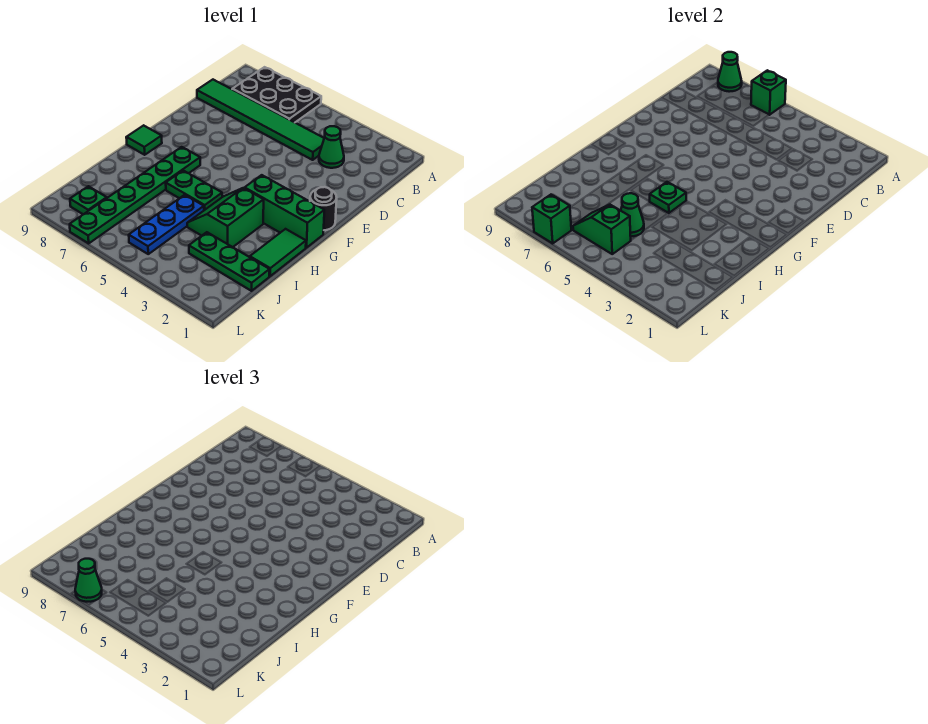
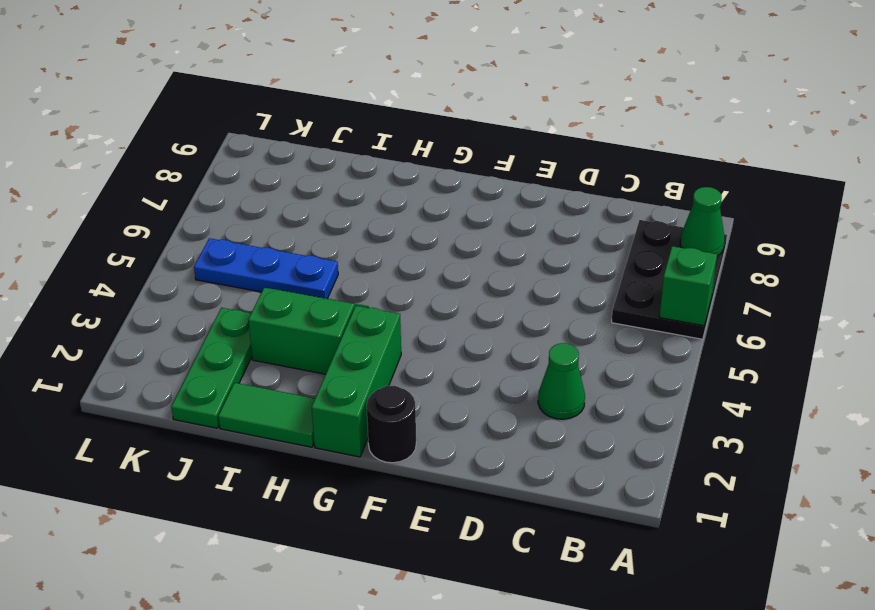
none -> green 1x6 tile [197,80,324,160]
none -> green 1x6 plate [70,147,200,243]
none -> green 1x1 tile [126,125,162,155]

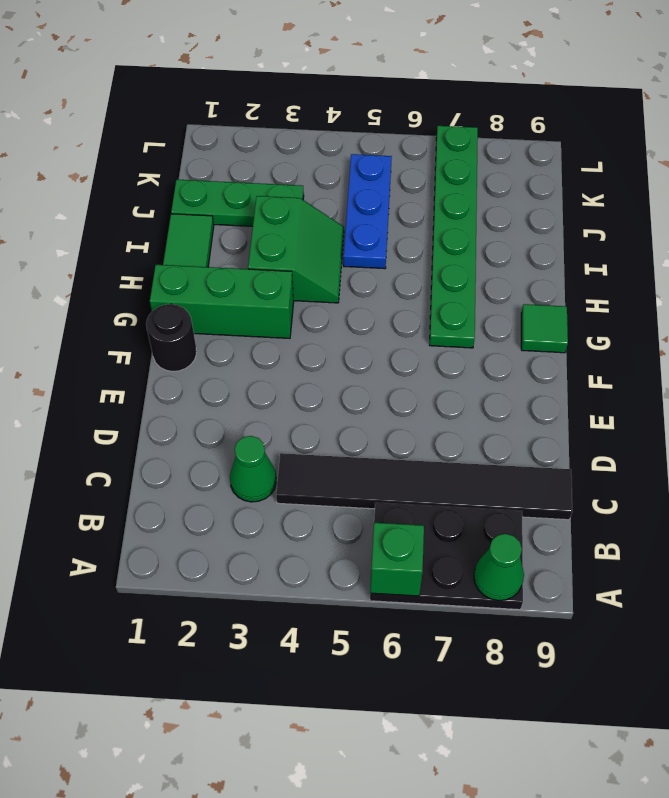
black 1x6 tile [276,453,572,520] -> green 1x6 tile [197,80,324,160]
none -> green 1x2 plate [166,171,222,210]
none -> green 1x1 plate [70,186,107,214]
none -> green 1x1 plate [649,182,686,213]

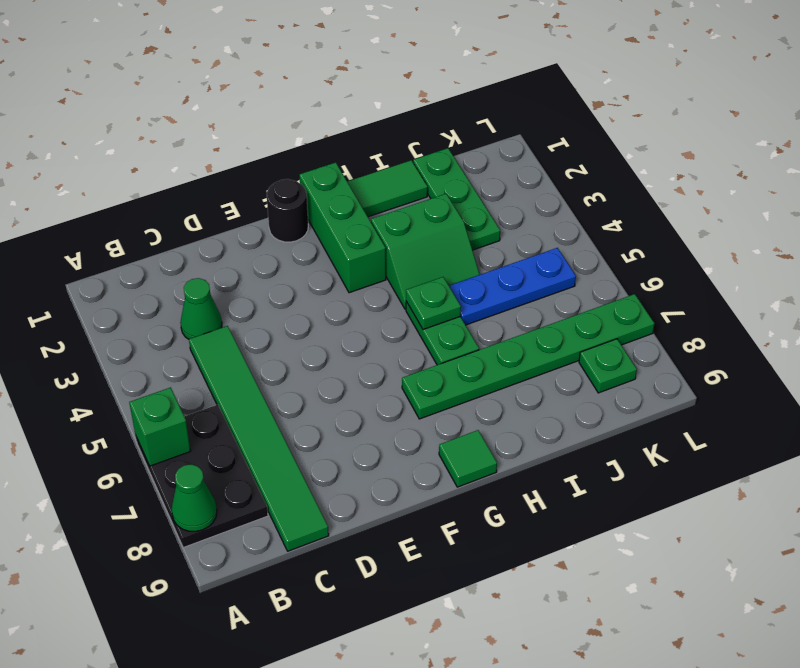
none -> green 1x1 cone [621,193,644,237]
none -> green 1x2 slope [573,205,631,254]
none -> green 1x1 brick [532,195,571,243]

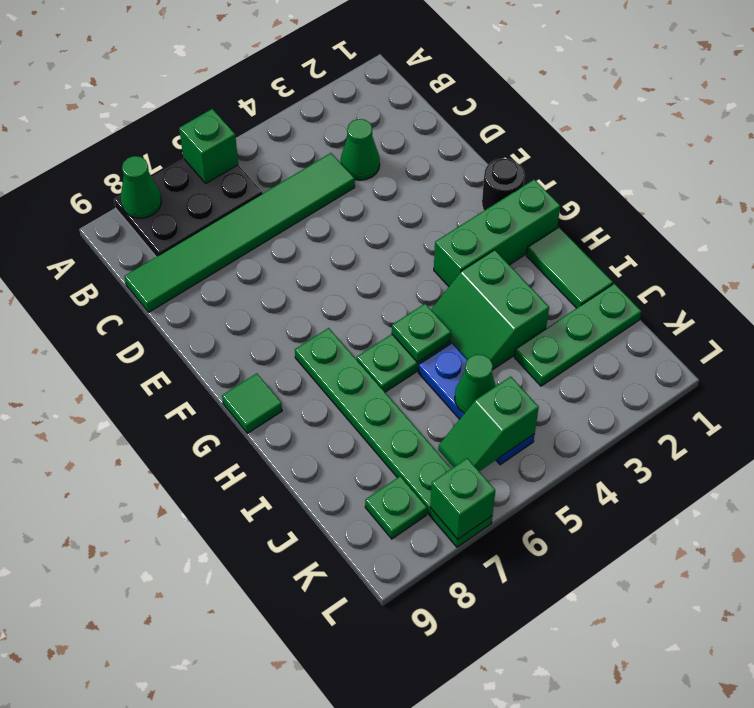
none -> green 1x1 cone [75,559,102,602]

